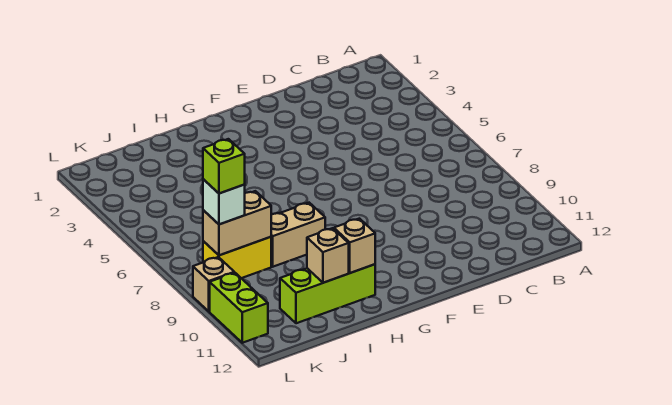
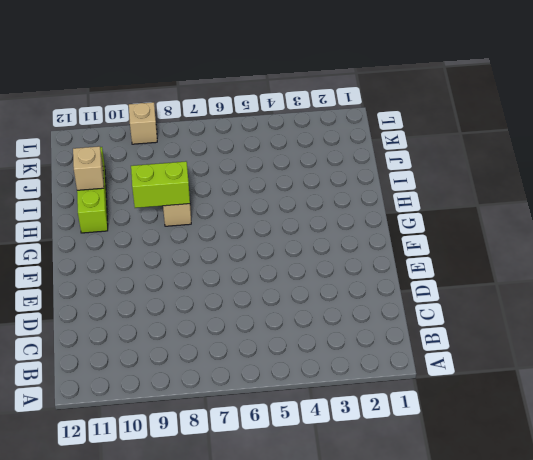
lime 1x2 brick [131,161,190,208] -> lime 1x2 brick moved to [210,273,268,343]
none -> yellow 1x2 brick [203,237,271,278]
none -> tan 1x1 brick [334,219,375,273]

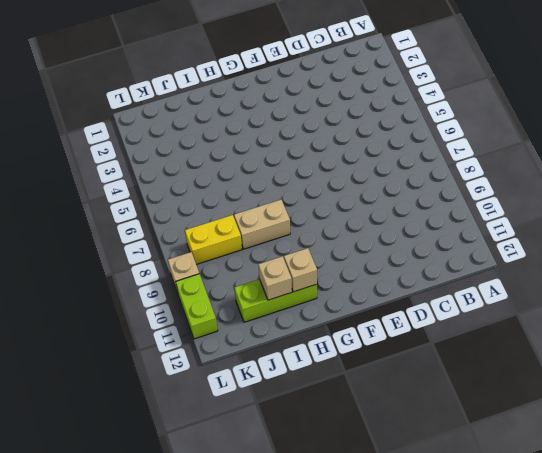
none -> tan 1x2 brick [203,191,271,255]
none -> white 1x1 brick [203,179,245,224]

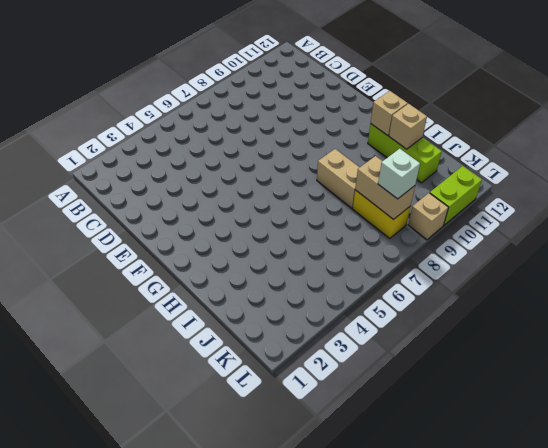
none -> lime 1x1 brick [203,139,245,194]

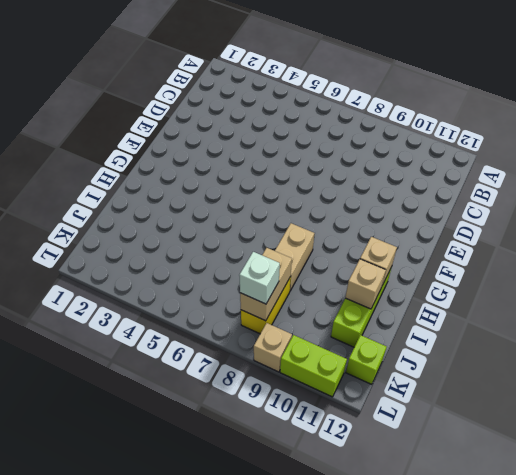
lime 1x1 brick [346,335,386,384] -> lime 1x1 brick moved to [203,139,245,194]

